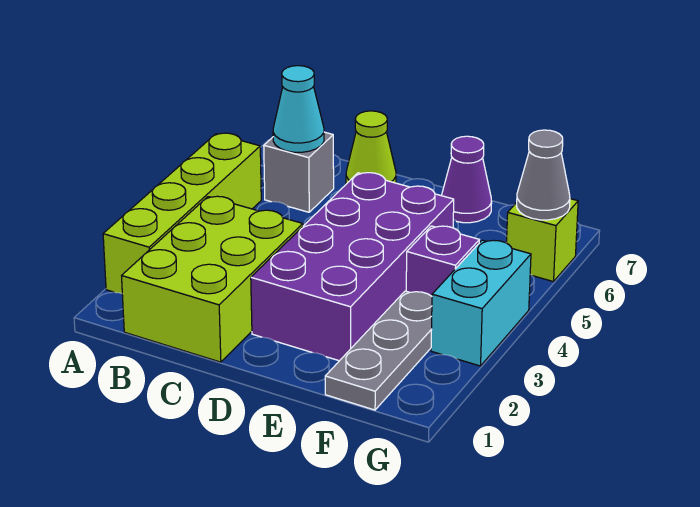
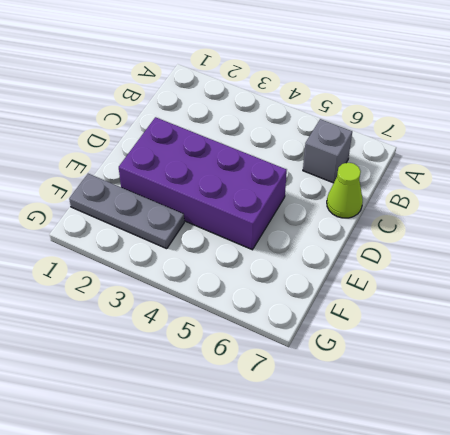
none -> lime 1x4 brick [103,133,261,294]
none -> lime 2x3 brick [122,196,303,362]
none -> purple 1x1 cone [442,136,492,223]

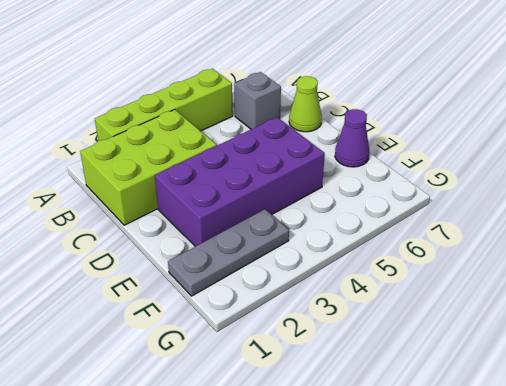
none -> purple 1x1 brick [406,226,479,296]
none -> cyan 1x2 brick [431,240,531,366]
none -> lime 1x1 brick [507,199,578,282]

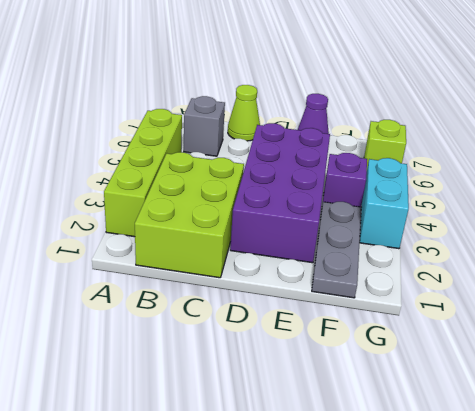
none -> cyan 1x1 cone [273,66,324,152]
none -> grey 1x1 cone [517,130,570,220]

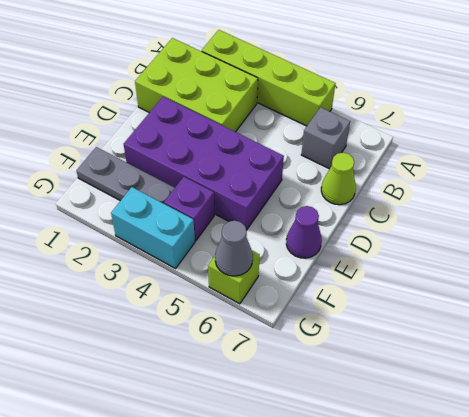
none -> cyan 1x1 cone [273,66,324,152]

